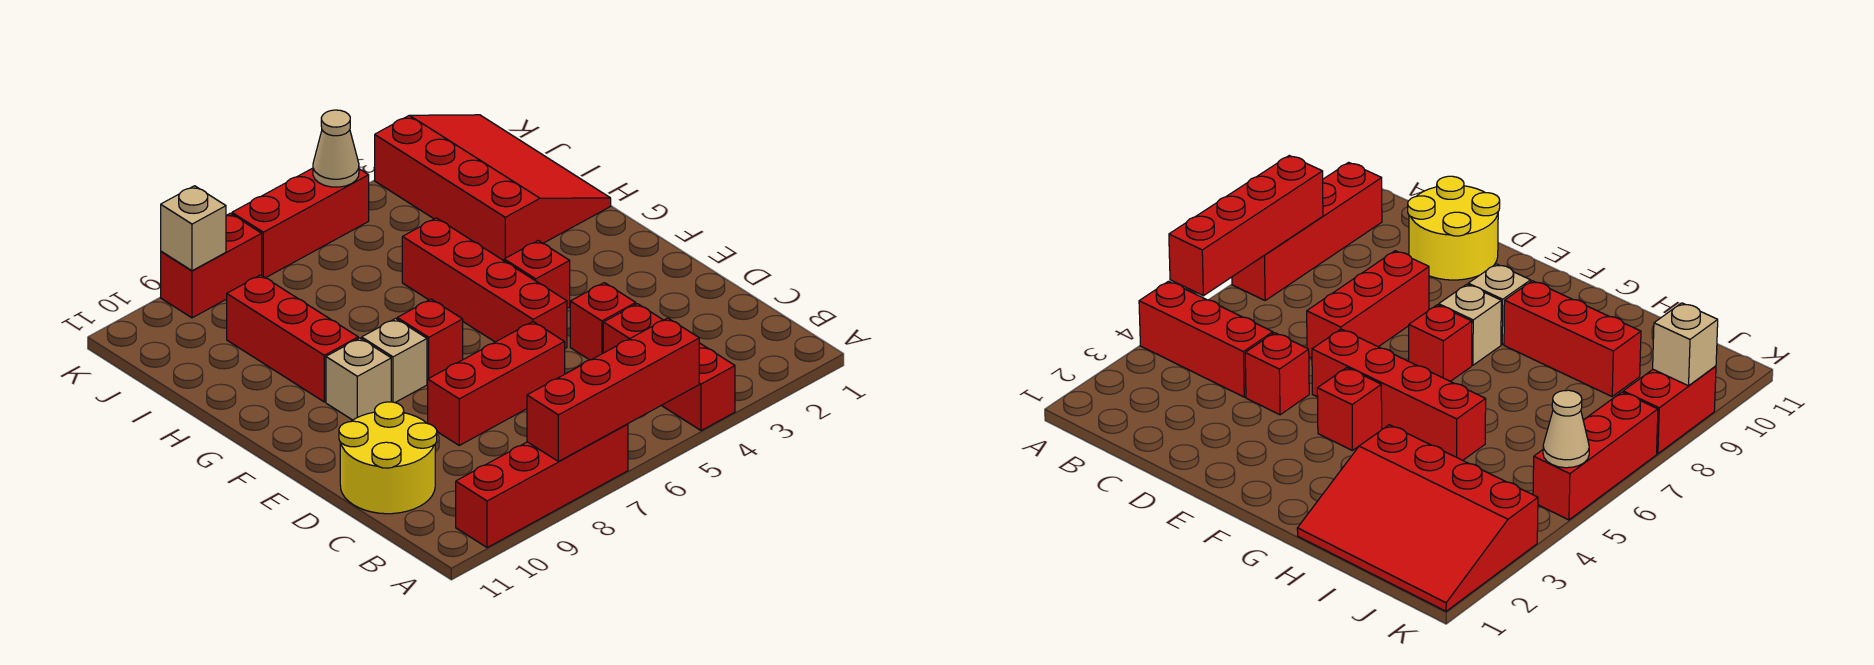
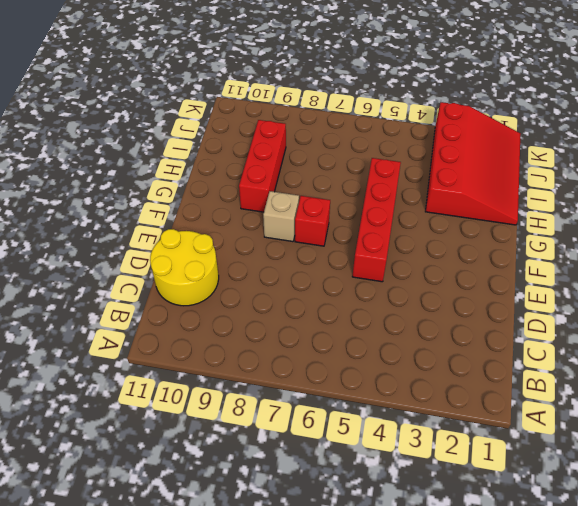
none -> red 1x3 brick [603,304,735,431]
none -> red 1x4 brick [456,424,628,548]
none -> red 1x1 brick [570,283,636,360]

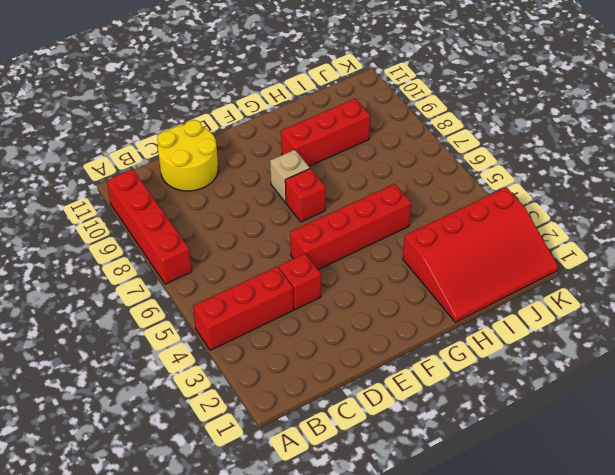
none -> red 1x3 brick [428,322,565,445]
none -> red 1x1 brick [504,241,570,308]
none -> tan 1x1 brick [326,338,391,420]

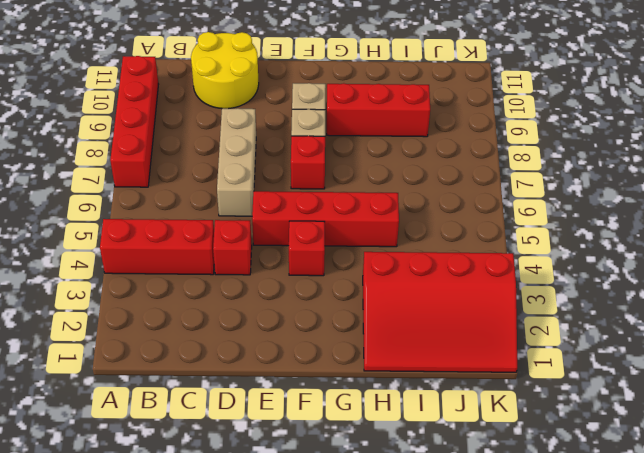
tan 1x3 brick [217,108,256,216] -> red 1x3 brick [428,322,565,445]
none -> red 1x3 brick [232,168,369,278]
none -> red 1x2 brick [161,213,262,318]
none -> red 1x4 brick [527,318,699,461]

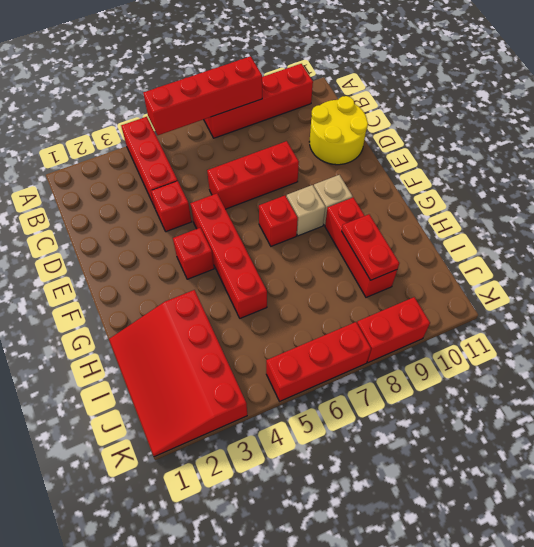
red 1x2 plate [342,214,399,280] -> none
none -> tan 1x1 cone [313,110,359,187]
none -> tan 1x1 brick [161,186,226,271]

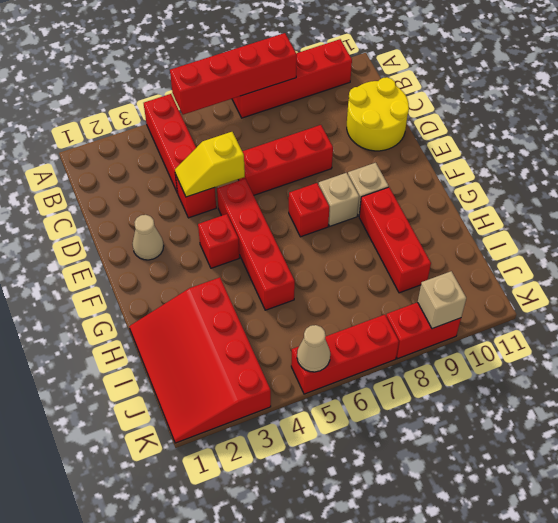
yellow 1x2 slope [175,132,245,197] -> none
tan 1x1 cone [132,215,164,260] -> none

